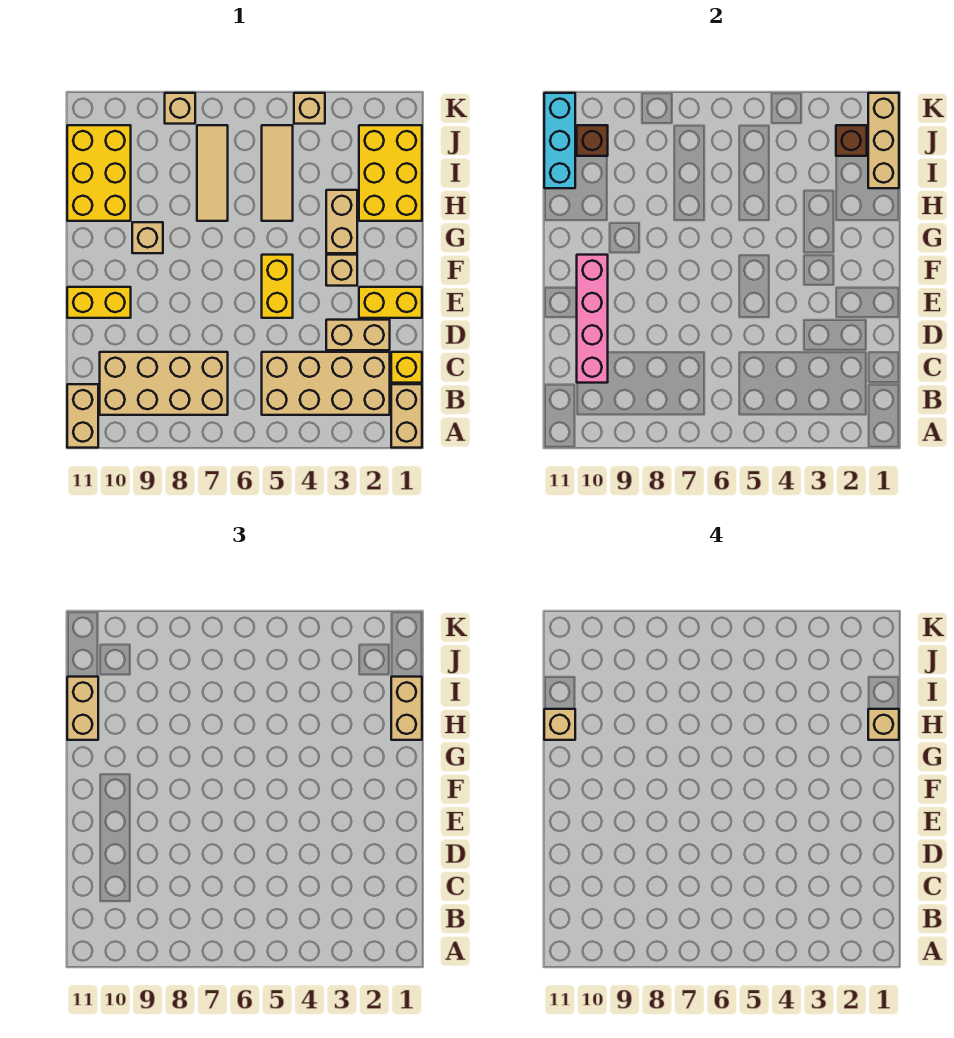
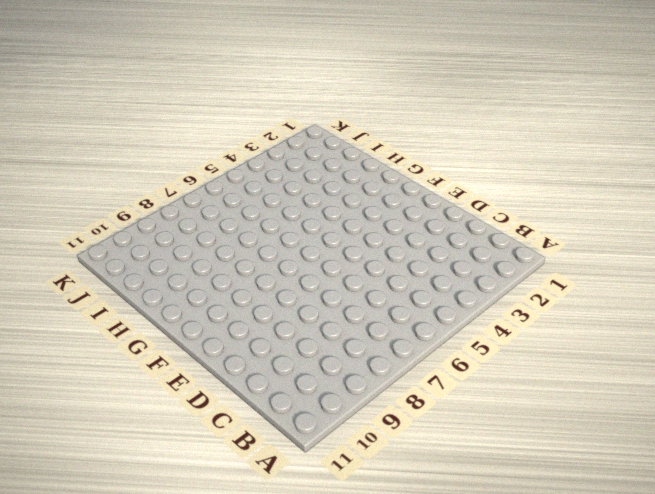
none -> tan 1x2 brick [391,384,422,448]
none -> tan 1x2 brick [67,384,98,448]
none -> tan 2x4 brick [262,352,390,415]

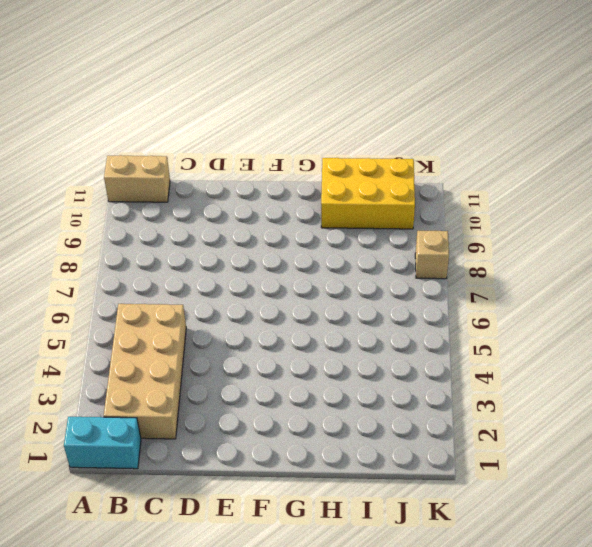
cyan 1x2 brick [64,417,141,469] -> tan 1x2 brick [391,384,422,448]
none -> tan 2x4 brick [100,352,228,415]
none -> yellow 1x1 brick [391,352,422,383]
none -> tan 1x2 brick [326,320,390,350]

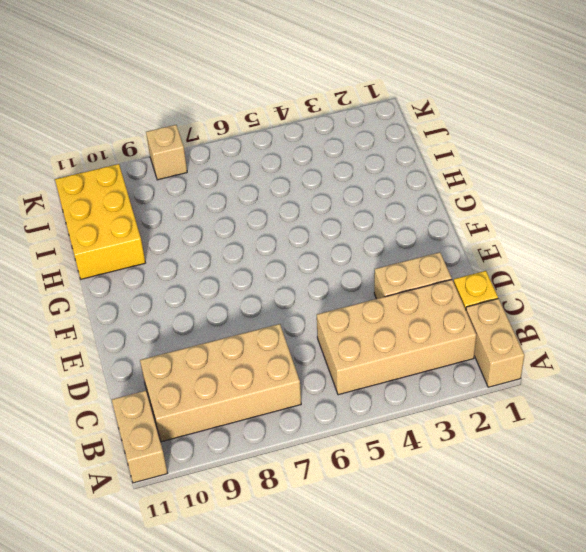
none -> yellow 1x2 brick [359,287,422,318]
none -> yellow 1x2 brick [262,255,293,318]
none -> yellow 1x2 brick [67,287,131,318]

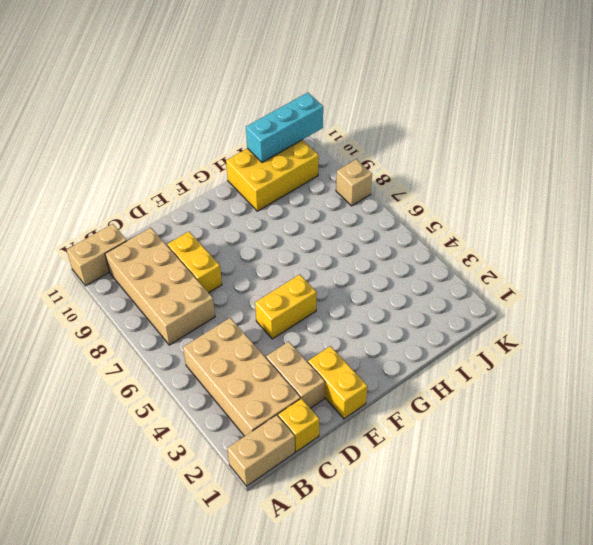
yellow 1x2 brick [167,232,222,293] -> yellow 1x2 brick moved to [67,287,131,318]
none -> tan 1x1 brick [326,255,357,286]
none -> tan 1x2 brick [326,190,357,253]
none -> tan 1x1 brick [132,222,163,253]

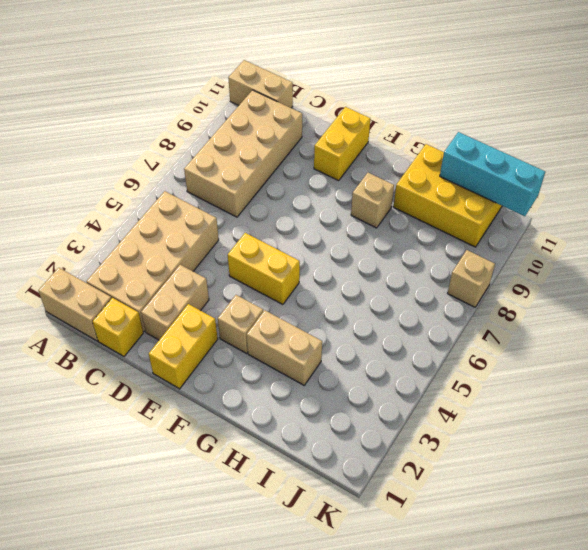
none -> yellow 2x3 brick [359,125,422,221]
none -> tan 1x3 tile [262,125,293,221]
none -> tan 1x3 tile [197,125,228,221]

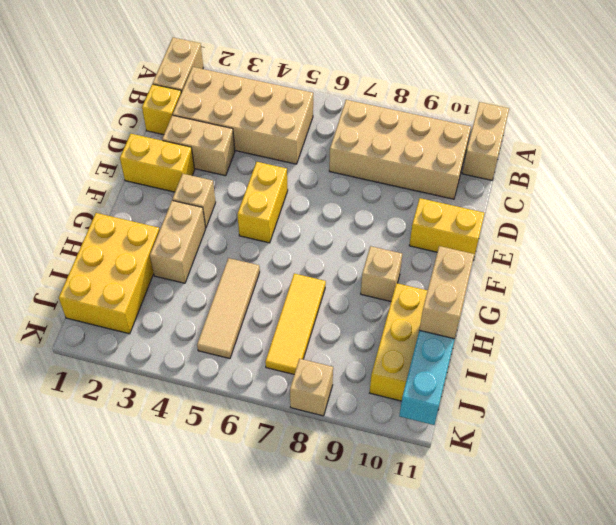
yellow 1x3 tile [265,274,326,374] -> tan 1x3 tile [197,125,228,221]
none -> tan 1x1 brick [294,93,325,124]
none -> pink 1x4 brick [577,255,608,383]
none -> tan 1x3 brick [868,93,899,188]

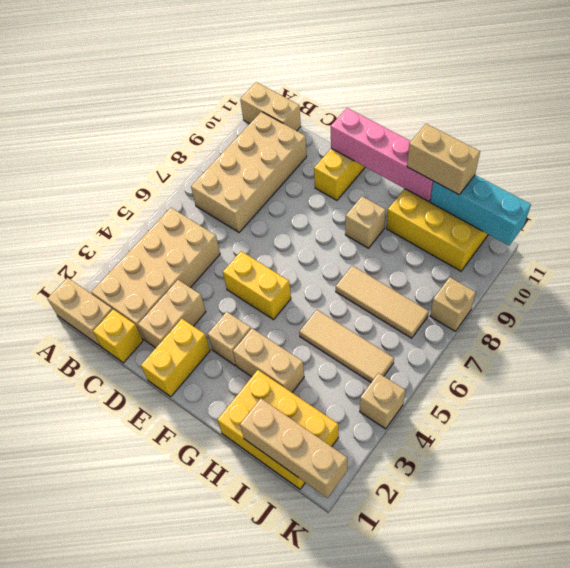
pink 1x4 brick [331,108,433,202] -> pink 1x4 brick moved to [577,255,608,383]
none -> brown 1x1 brick [836,125,867,156]
none -> brown 1x1 brick [577,125,608,156]
none -> tan 1x2 brick [391,677,422,740]

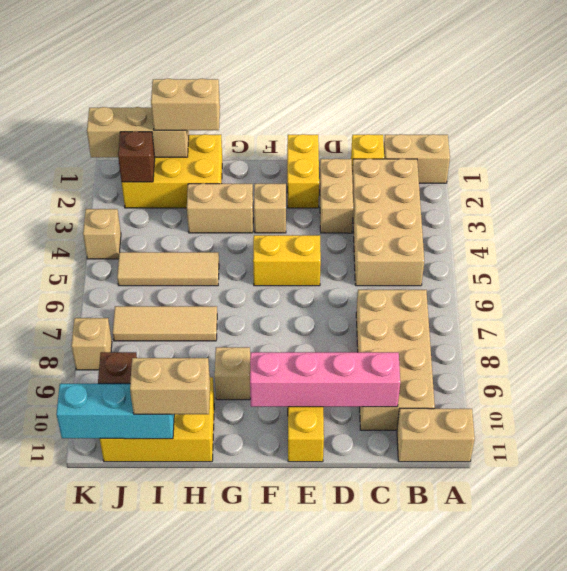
none -> tan 1x1 brick [868,709,899,740]
none -> tan 1x1 brick [544,709,575,740]

